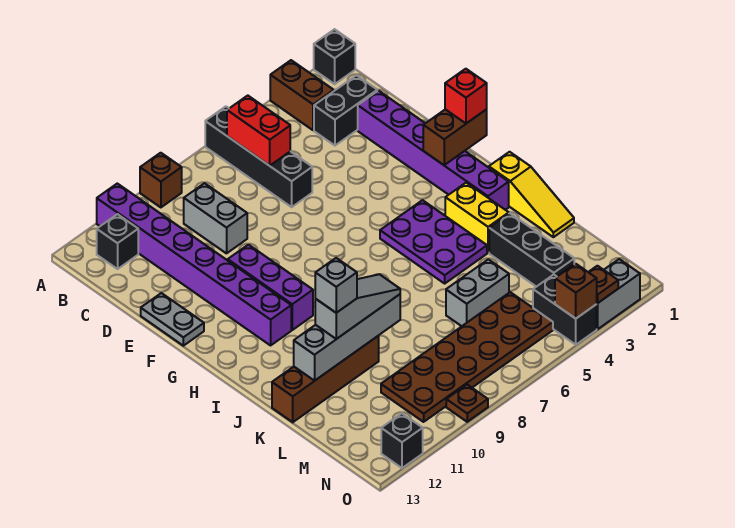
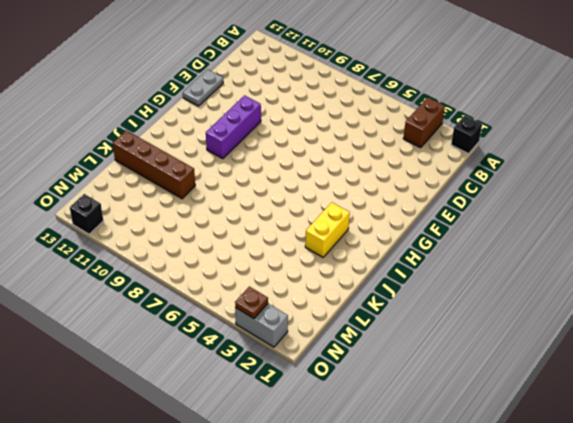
none -> black 1x4 brick [205,107,312,207]
none -> brown 1x1 brick [140,153,182,207]
none -> purple 1x8 brick [97,184,291,345]
none -> black 1x1 brick [97,214,138,269]

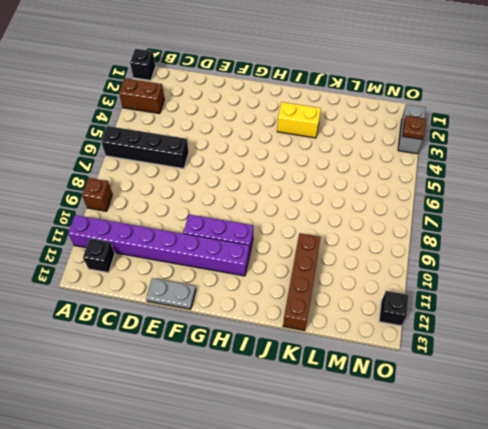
none -> black 1x2 brick [314,75,377,146]
none -> grey 1x2 brick [184,183,247,253]
none -> purple 1x6 brick [358,91,509,210]
none -> purple 2x3 plate [380,200,487,283]

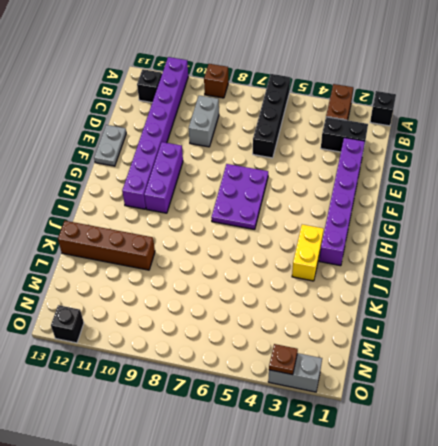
purple 2x3 plate [211,164,268,230] -> purple 2x3 plate moved to [380,200,487,283]
none -> yellow 1x3 slope [489,152,574,237]
none -> black 1x3 brick [489,213,574,287]
none -> grey 1x2 brick [446,259,509,326]
none -> brown 2x6 plate [381,292,553,422]

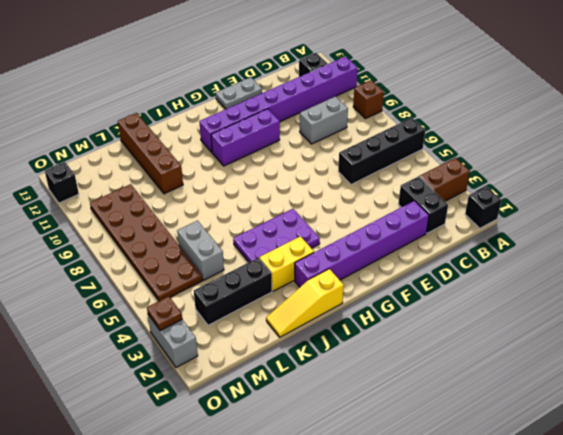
none -> black 1x2 brick [533,275,597,345]
none -> brown 1x1 plate [446,385,488,422]
none -> red 1x2 brick [227,96,290,166]
none -> brown 1x2 brick [423,109,487,165]

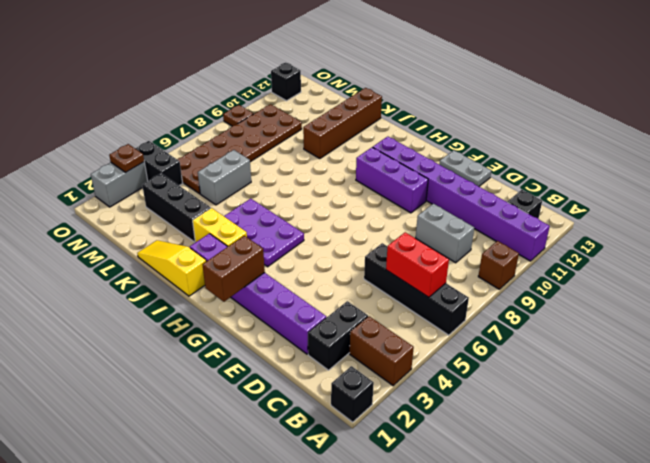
none -> grey 1x4 brick [294,294,400,381]
none -> brown 1x1 brick [555,264,597,319]
none -> red 1x1 brick [445,69,487,123]
none -> grey 1x3 slope [315,274,400,339]

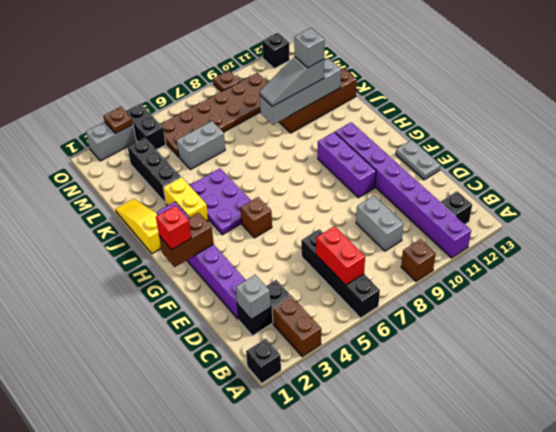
grey 1x1 brick [236,275,270,319] -> none
brown 1x1 brick [241,197,272,238] -> brown 1x1 brick moved to [555,264,597,319]

